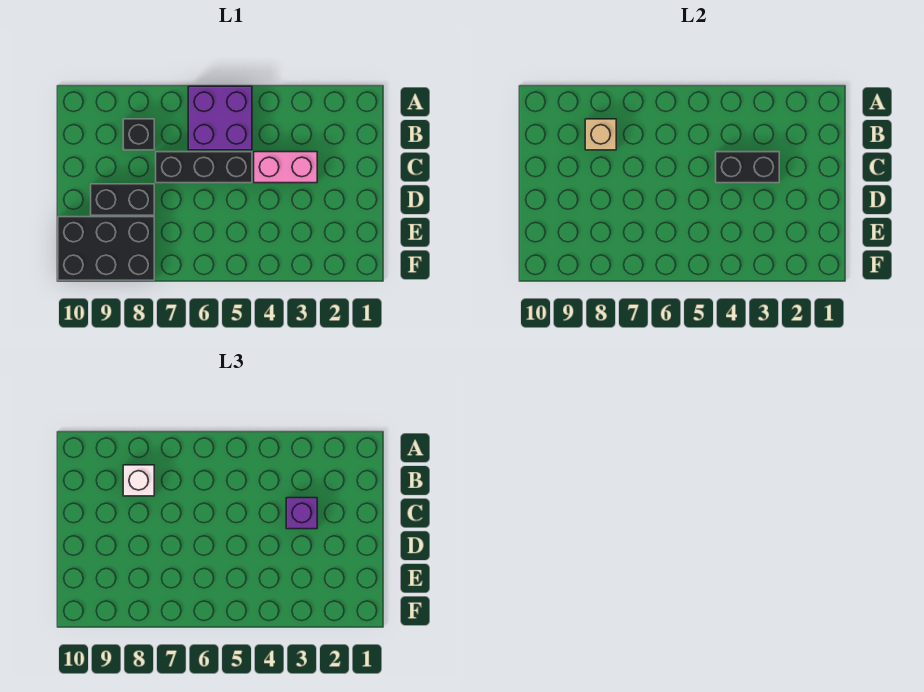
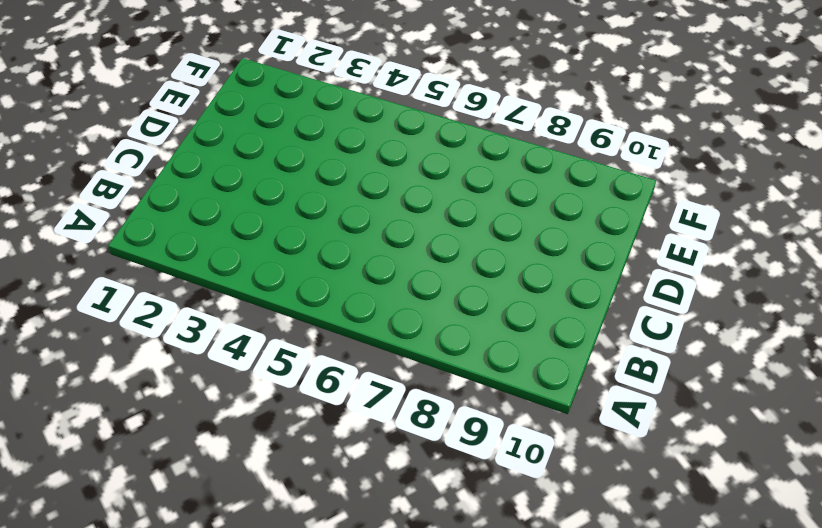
none -> purple 2x2 brick [188,86,252,150]
none -> black 1x1 brick [123,119,154,150]

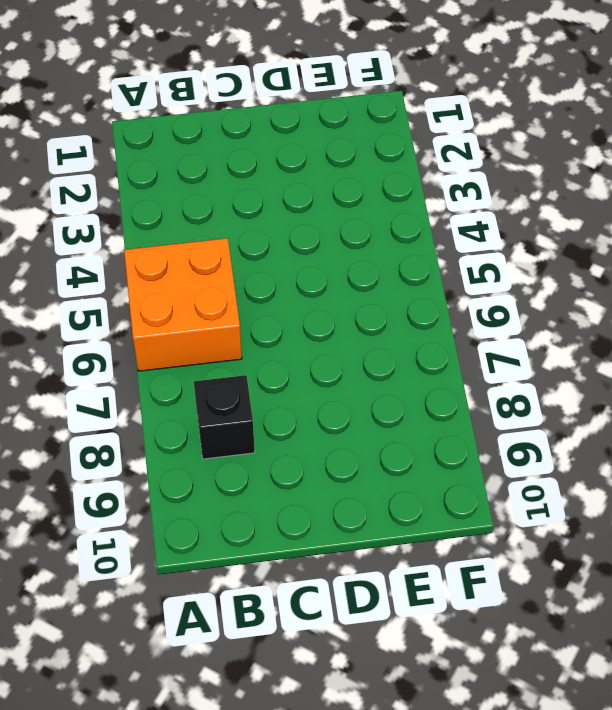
orange 2x2 brick [124,238,242,371] -> purple 2x2 brick [188,86,252,150]
none -> pink 1x2 brick [254,152,317,183]
none -> black 1x3 brick [156,152,252,183]

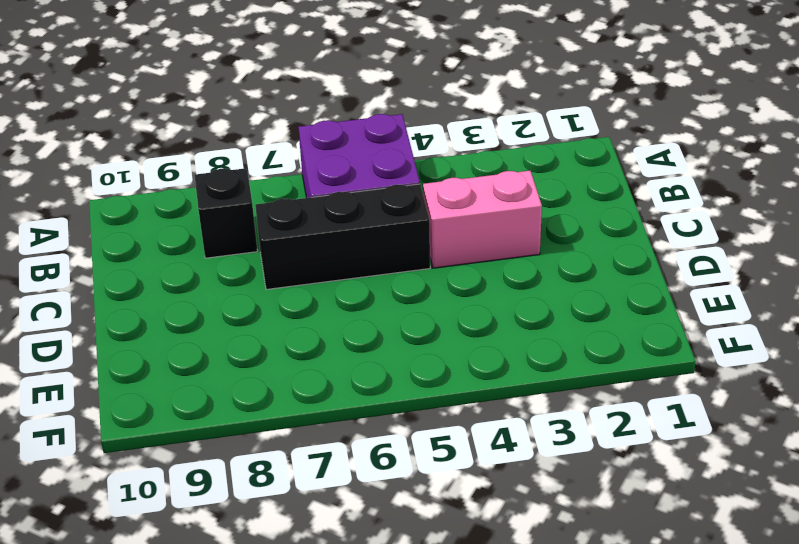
none -> black 1x2 brick [91,184,154,215]
none -> black 2x3 brick [58,217,154,280]

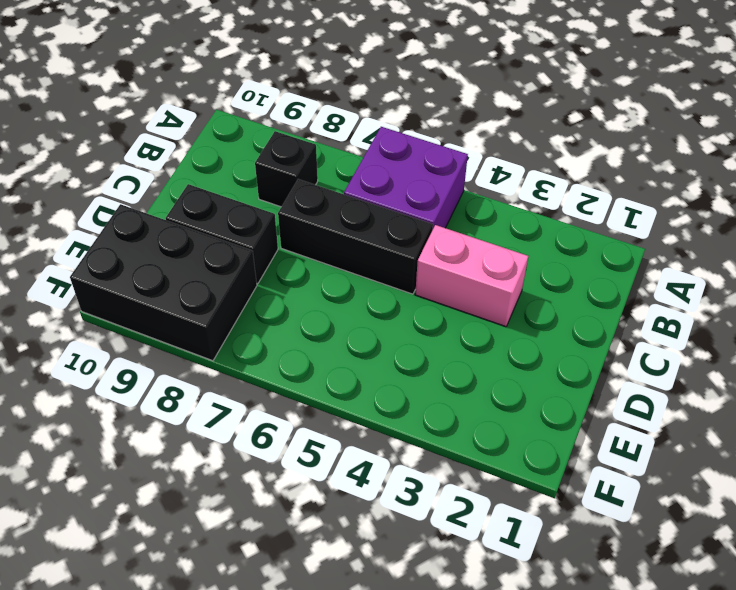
none -> tan 1x1 brick [585,119,616,150]
none -> black 1x2 brick [716,152,779,183]

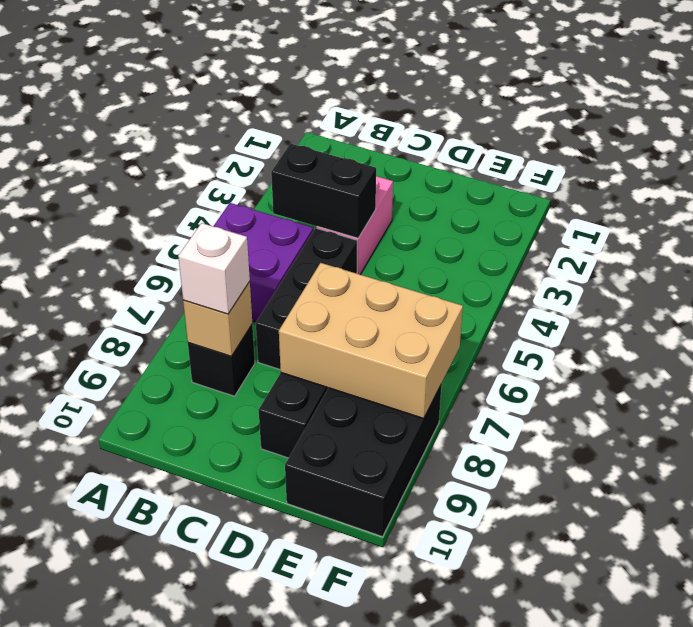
black 1x2 brick [271,144,376,238] -> black 1x2 brick turned to [716,152,779,183]
tan 2x3 brick [279,263,463,418] -> none
none -> purple 1x1 brick [286,498,317,529]

